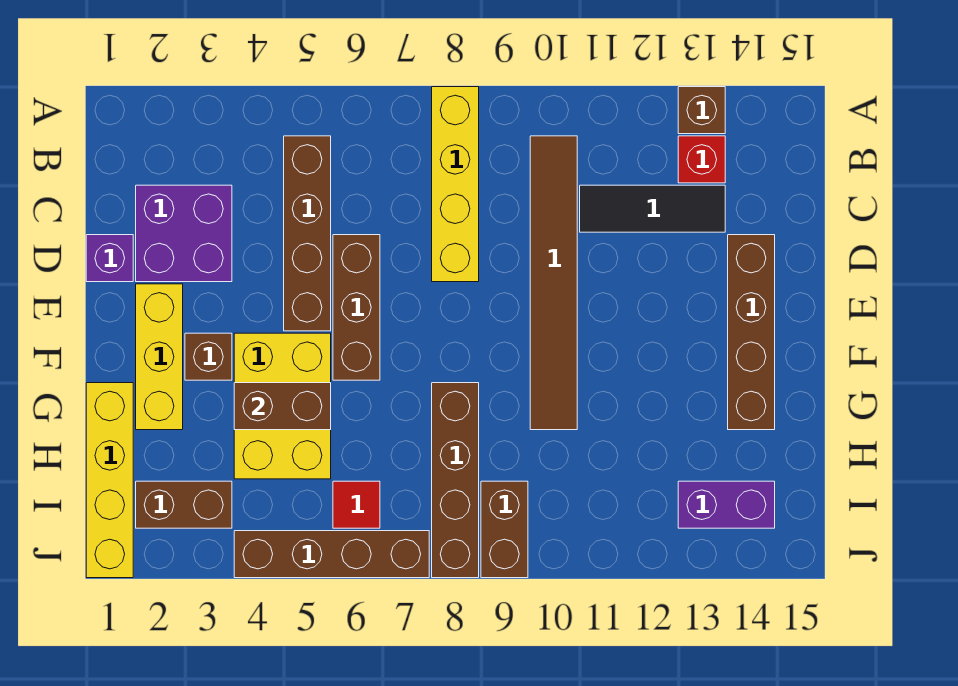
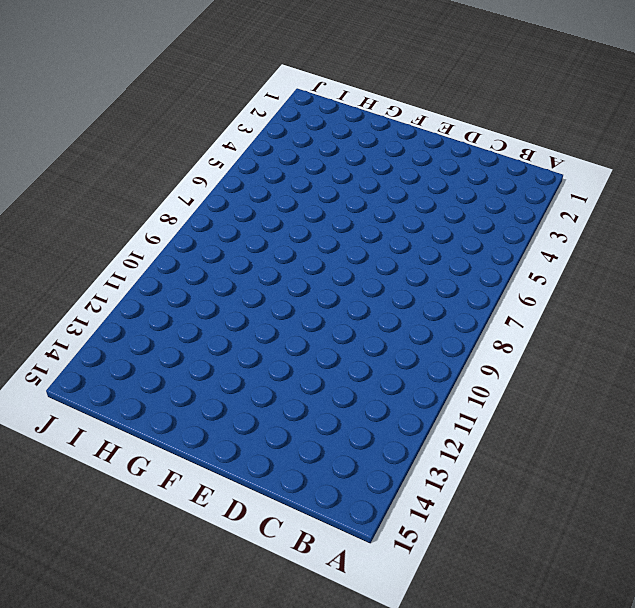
none -> yellow 1x4 brick [432,87,479,282]
none -> brown 1x1 brick [678,87,725,134]
none -> brown 1x4 brick [284,136,331,331]

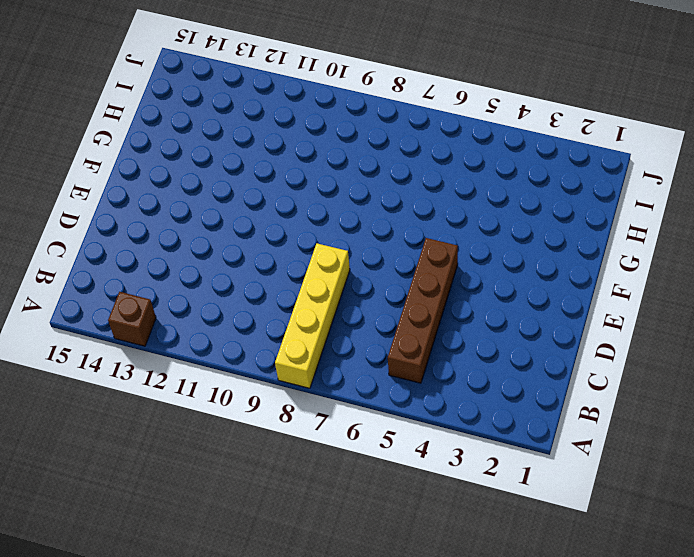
none -> brown 1x6 tile [530,136,577,430]
none -> red 1x1 brick [678,136,725,183]
none -> purple 2x2 brick [136,185,232,282]

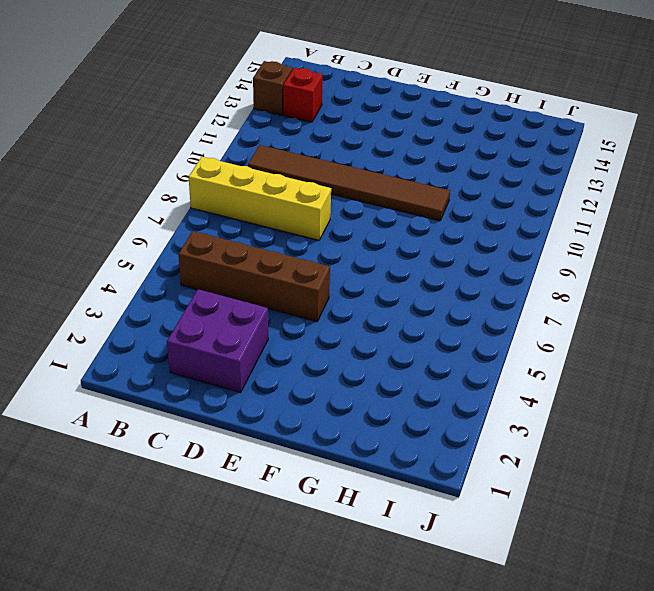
none -> black 1x3 tile [580,185,725,232]
none -> purple 1x1 brick [86,235,133,282]
none -> brown 1x3 brick [333,235,380,380]

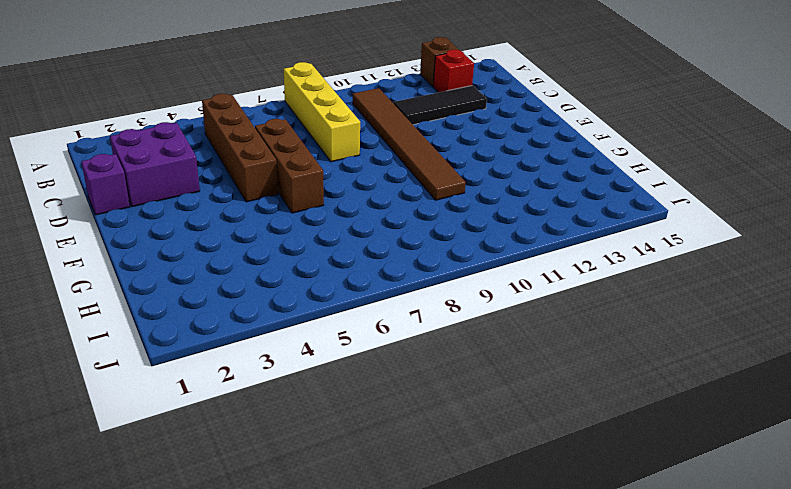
none -> brown 1x4 brick [728,235,775,430]
none -> yellow 1x3 brick [136,284,183,430]
none -> brown 1x1 brick [185,333,232,380]

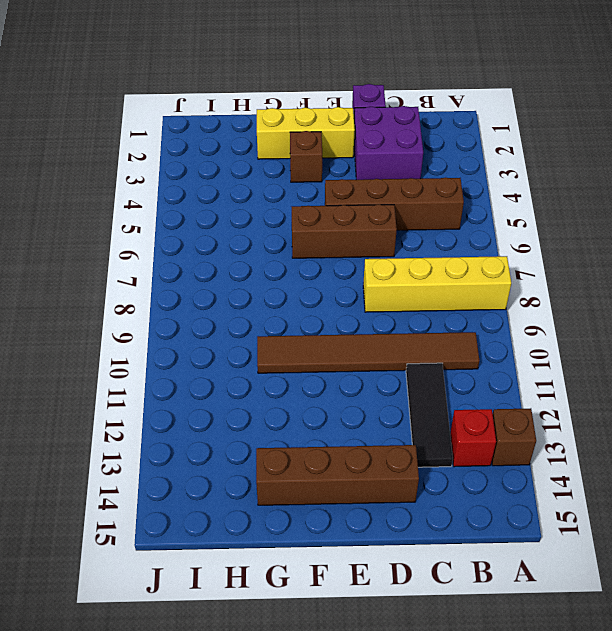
none -> yellow 2x3 brick [234,333,331,479]
none -> yellow 1x4 brick [86,383,133,578]
none -> brown 1x4 brick [432,383,479,578]

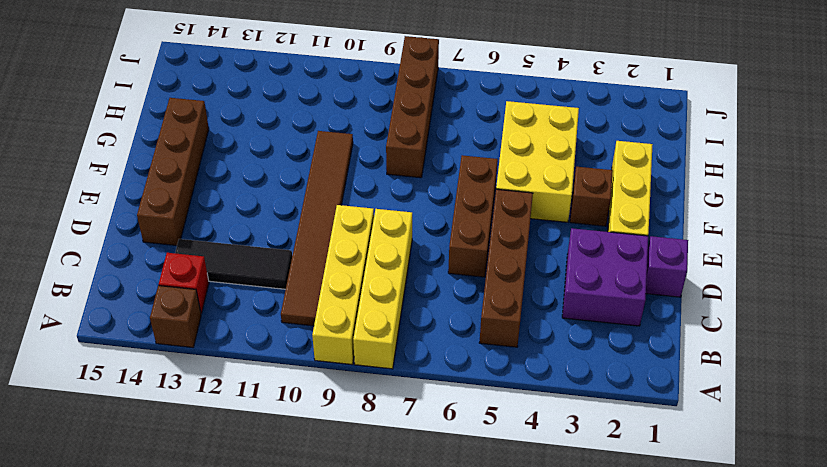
yellow 1x4 brick [312,205,374,364] -> yellow 1x4 brick moved to [86,383,133,578]
none -> brown 1x2 brick [136,481,232,528]
none -> red 1x1 tile [333,481,380,528]
none -> brown 1x2 brick [481,481,528,578]

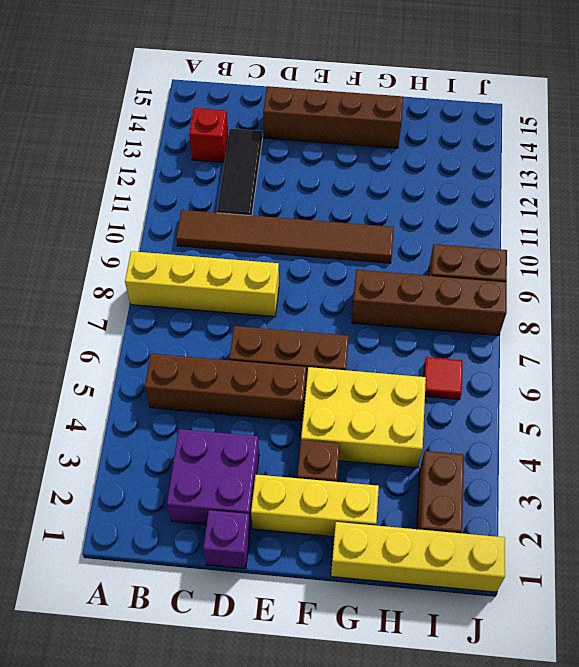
none -> brown 1x1 brick [678,87,725,134]
none -> purple 1x2 brick [678,481,775,528]
none -> brown 1x4 brick [234,531,429,578]

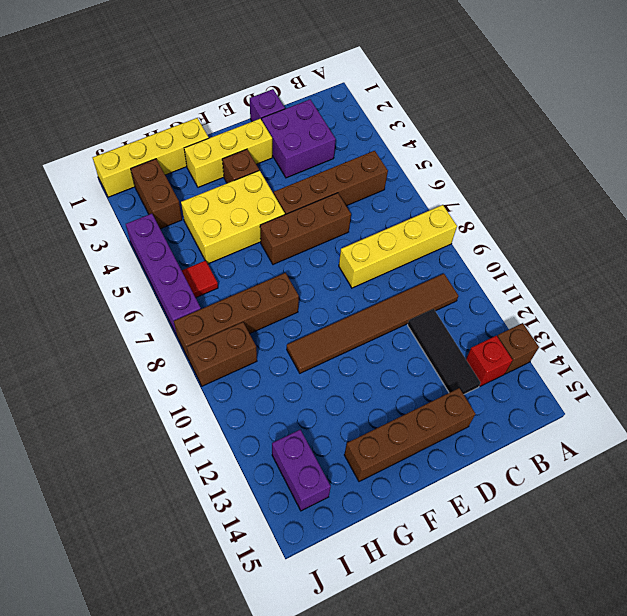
purple 1x4 brick [126,214,201,335] -> brown 1x4 brick [234,531,429,578]
none -> brown 1x2 brick [234,383,331,430]

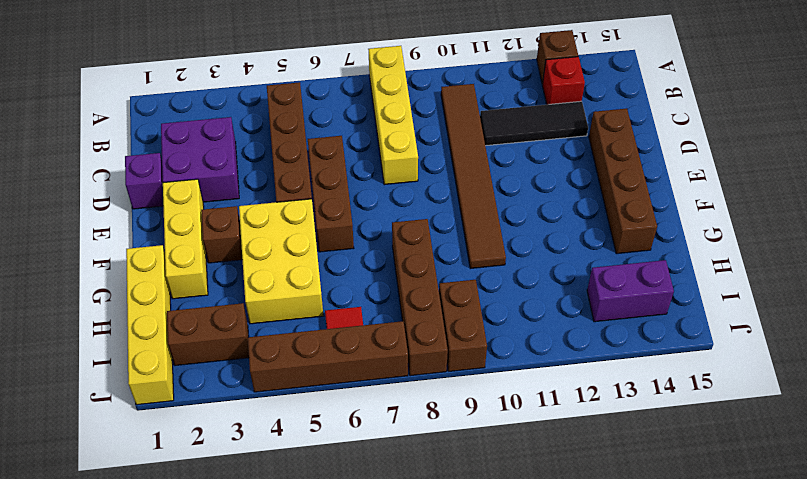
none -> brown 1x2 brick [234,383,331,430]

